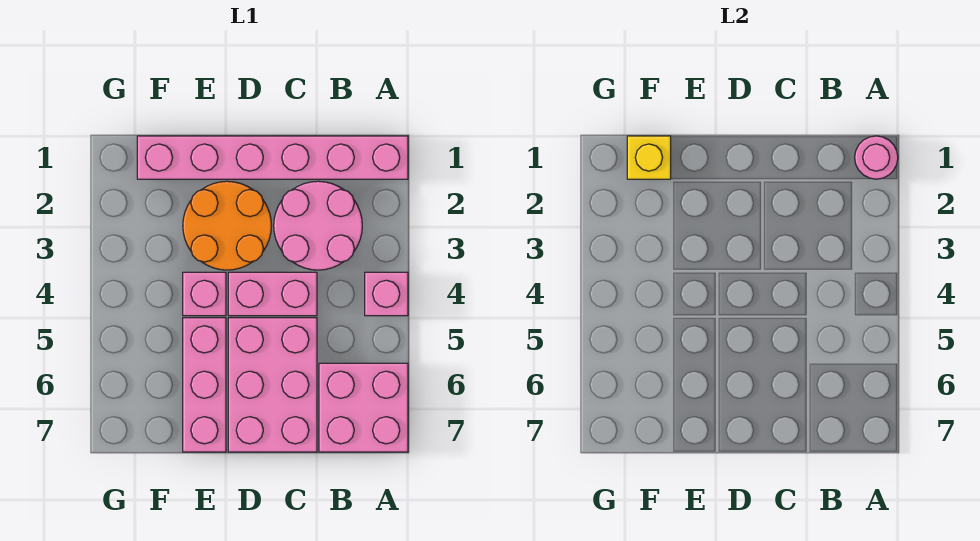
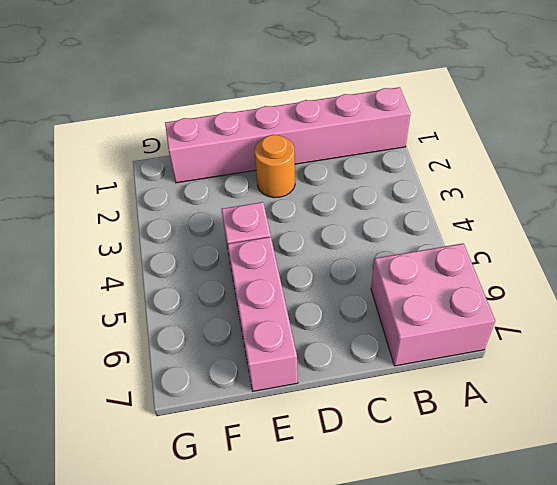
orange 1x1 round brick [255,135,295,198] -> orange 2x2 round brick [183,181,271,270]
none -> pink 1x1 brick [365,272,408,316]
none -> pink 2x2 round brick [274,181,362,270]

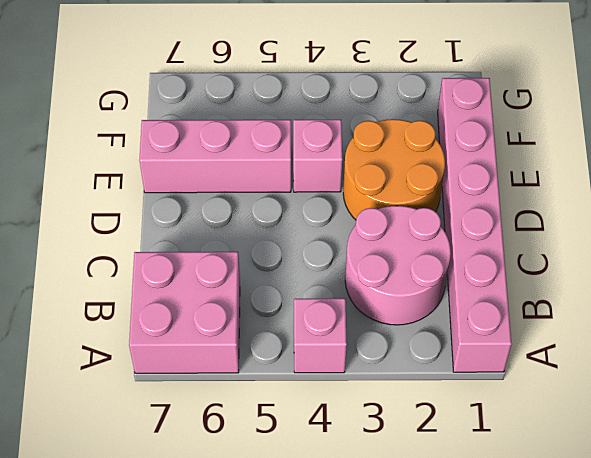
none -> pink 1x2 brick [228,272,317,316]
none -> pink 2x3 brick [228,318,317,452]

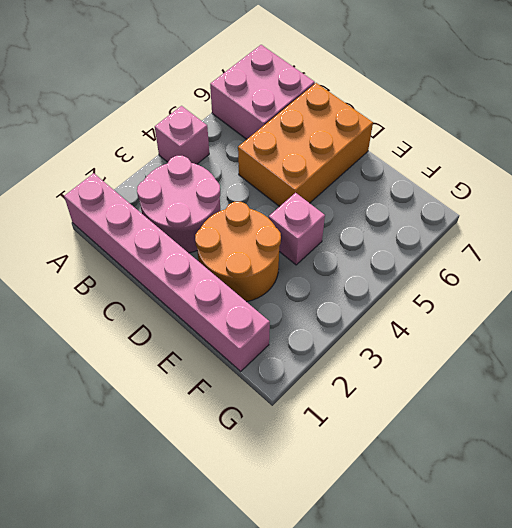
orange 2x3 brick [238,83,373,207] -> pink 2x3 brick [228,318,317,452]
none -> pink 1x2 brick [228,272,317,316]
none -> pink 1x3 brick [183,318,226,452]

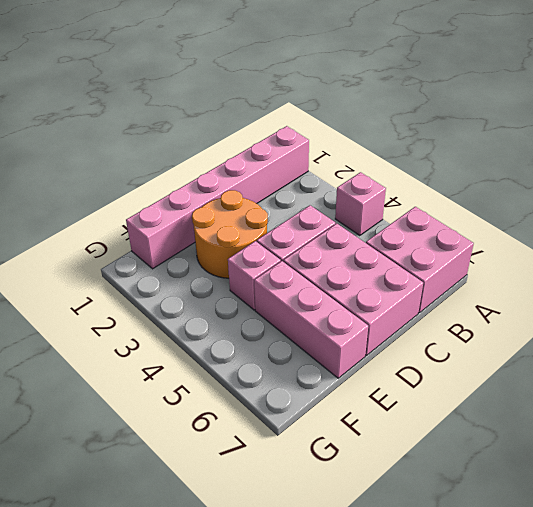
none -> pink 2x2 round brick [274,181,362,270]
none -> pink 1x1 round brick [855,136,898,179]

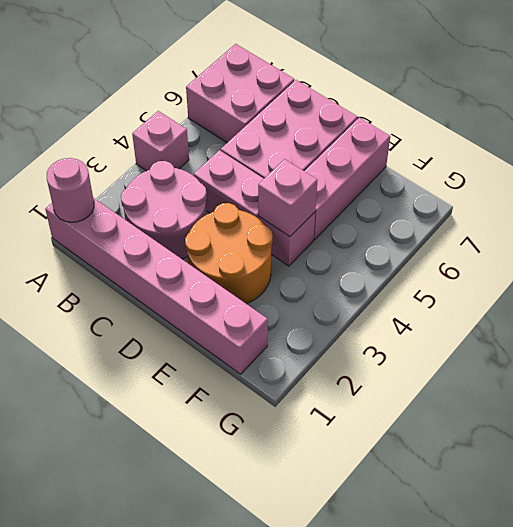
pink 1x1 brick [258,159,317,237] -> none
none -> yellow 1x1 brick [627,136,671,179]

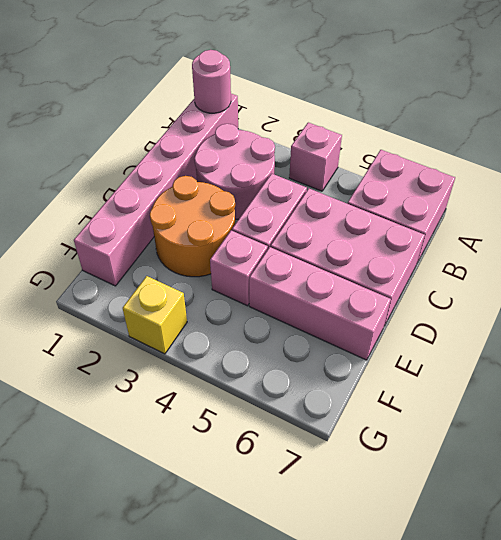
yellow 1x1 brick [123,276,187,354] -> yellow 1x1 brick moved to [627,136,671,179]

